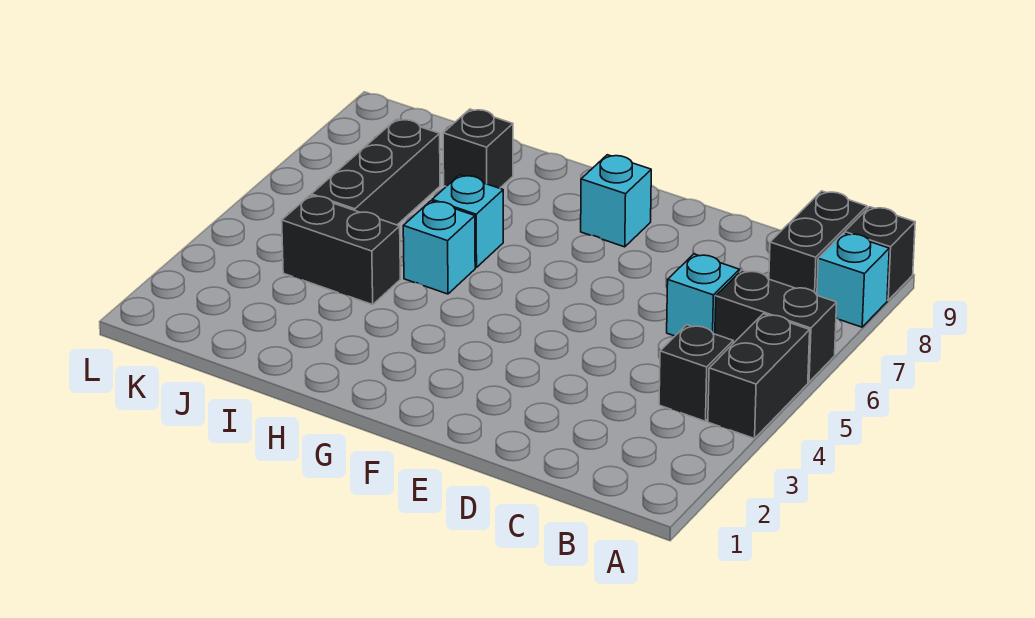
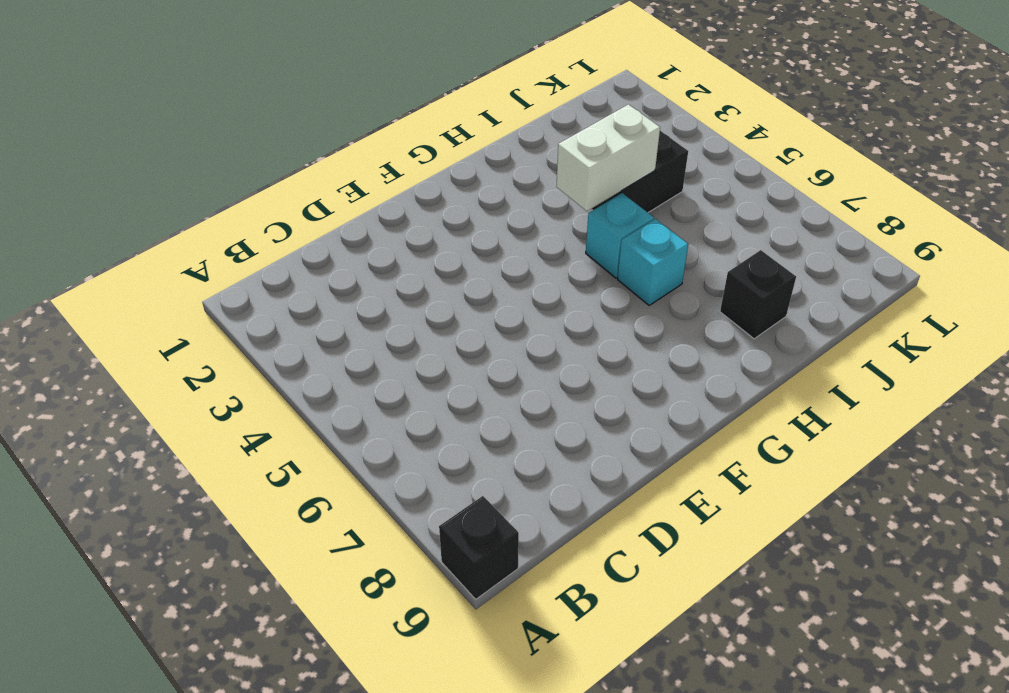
white 1x2 brick [557,104,660,211] -> none
none -> black 1x2 brick [708,314,810,439]
none -> black 1x2 brick [715,270,837,382]
none -> cyan 1x1 brick [817,233,889,327]

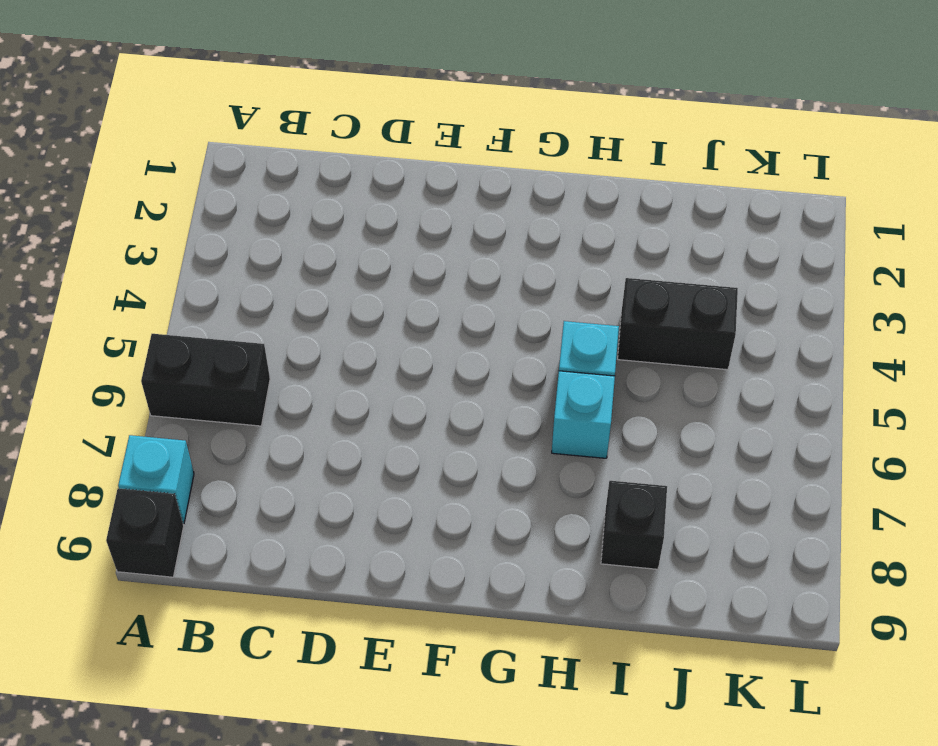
none -> black 1x2 brick [708,314,810,439]
none -> black 1x1 brick [659,325,733,421]
none -> black 1x2 brick [769,191,867,295]

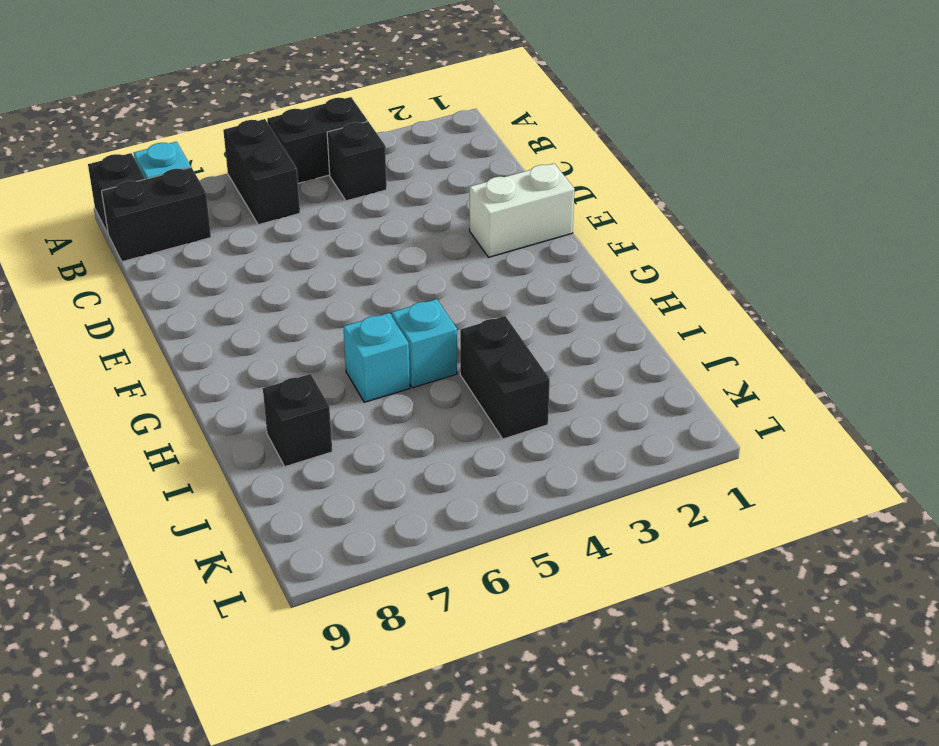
white 1x2 brick [470,164,574,257] -> none
none -> cyan 1x1 brick [667,254,739,336]
none -> cyan 1x1 brick [581,155,651,247]
none -> black 1x3 brick [311,119,440,225]

